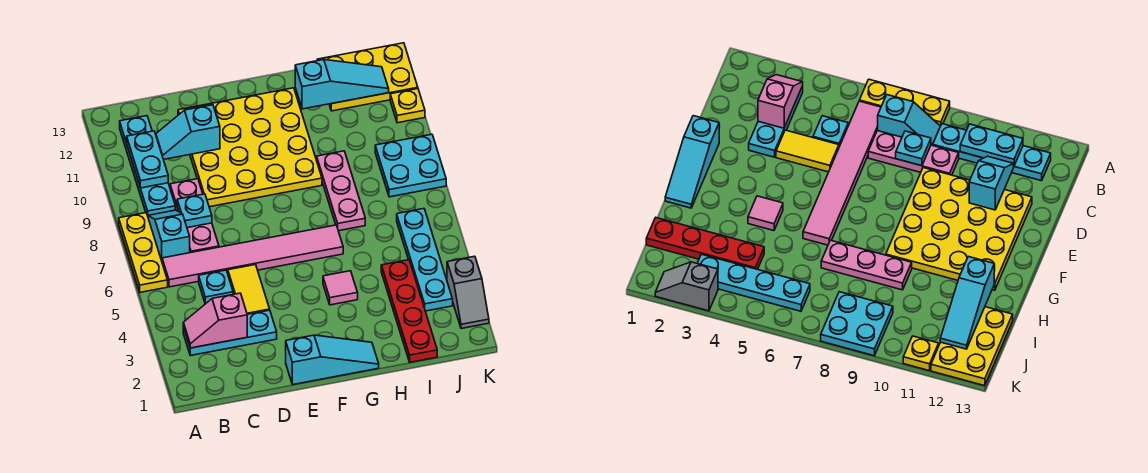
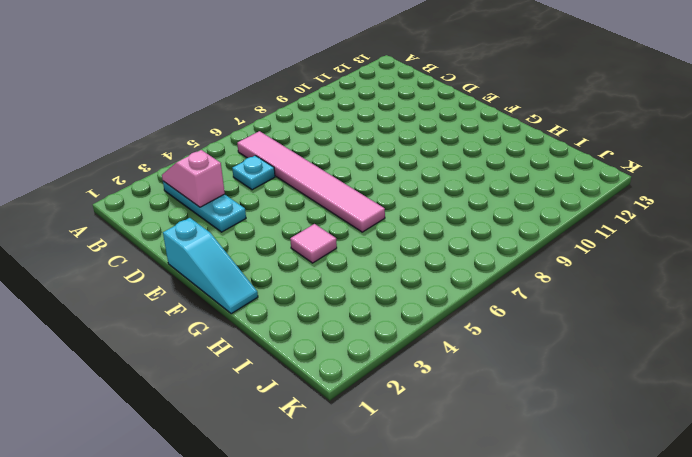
none -> yellow 1x3 plate [119,213,168,292]
none -> cyan 1x2 slope [148,210,190,260]
none -> cyan 1x4 plate [120,116,175,215]

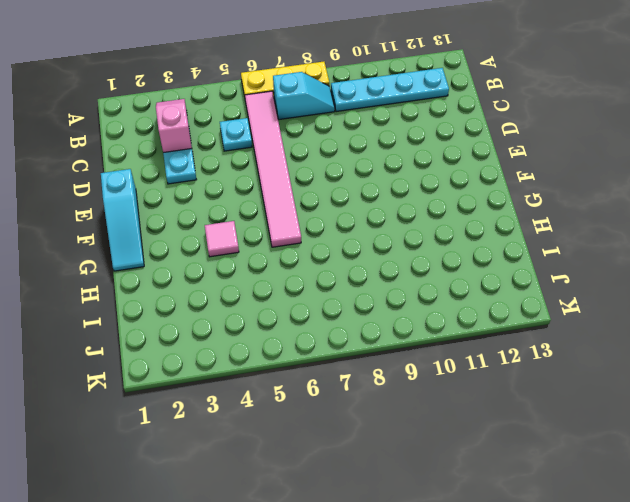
none -> pink 1x3 plate [170,179,219,253]
none -> yellow 1x2 tile [228,265,270,314]
none -> yellow 4x4 plate [178,88,322,207]

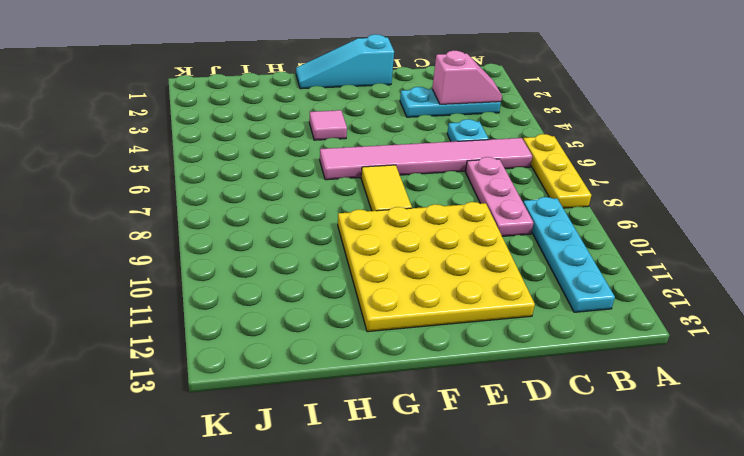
yellow 1x2 tile [361,165,412,211] -> yellow 1x2 tile moved to [228,265,270,314]
none -> cyan 1x2 slope [148,210,190,260]
none -> pink 1x3 plate [317,151,365,231]
none -> red 1x4 plate [381,260,437,362]

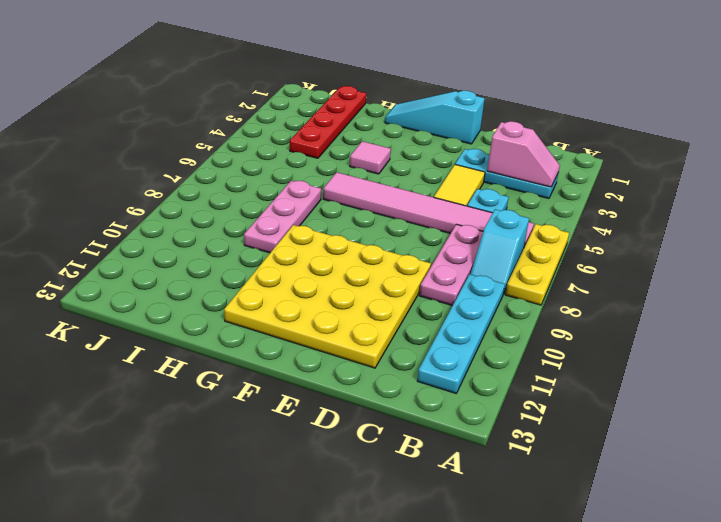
none -> yellow 2x3 plate [317,43,418,111]
none -> cyan 1x4 plate [397,209,453,311]
none -> cyan 2x2 plate [375,134,446,197]

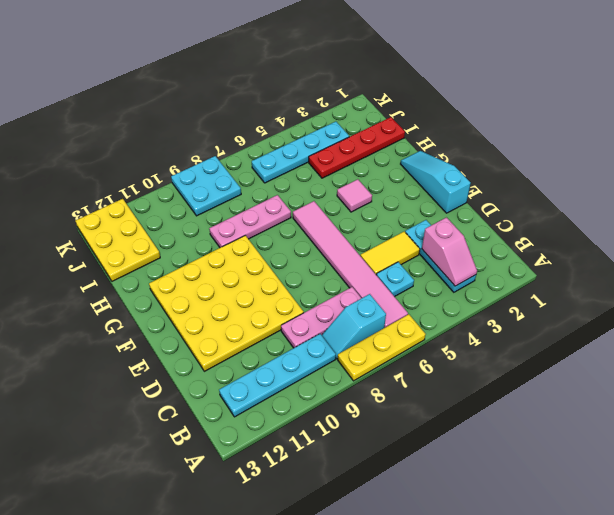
none -> grey 1x2 slope [447,256,489,329]
none -> yellow 1x1 plate [390,89,425,123]
none -> cyan 1x2 plate [127,131,168,188]

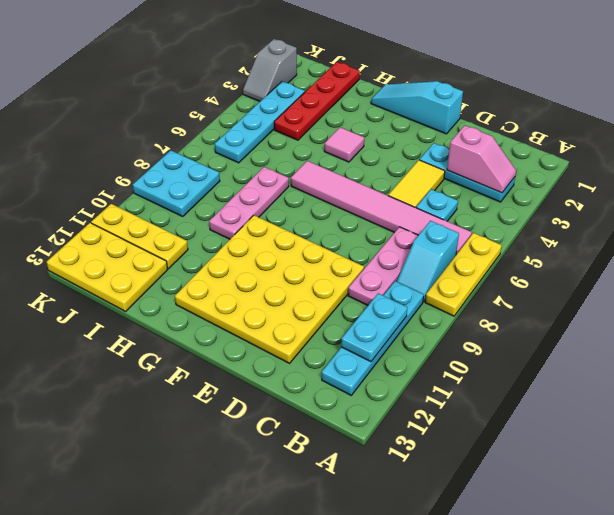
yellow 1x3 plate [91,204,188,269] -> yellow 1x1 plate [390,89,425,123]
grey 1x2 slope [243,39,297,101] -> grey 1x2 slope turned to [447,256,489,329]
none -> cyan 1x1 plate [177,194,212,228]
none -> cyan 1x2 slope [156,105,220,159]
none -> cyan 1x3 slope [295,60,389,109]

